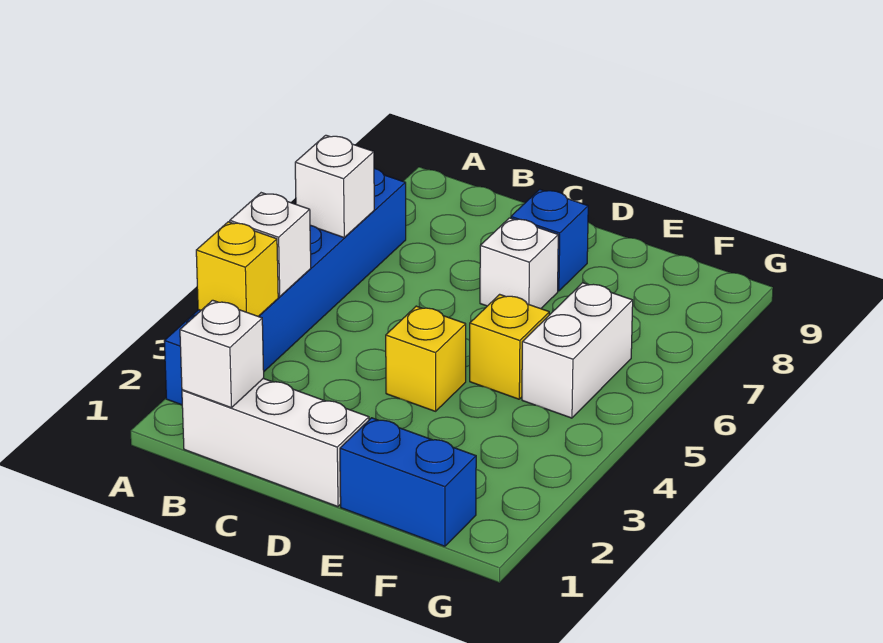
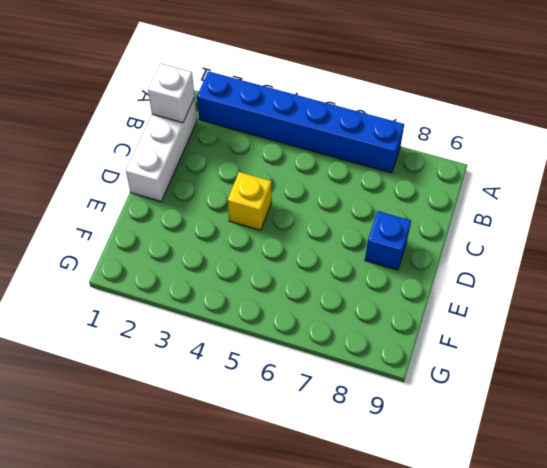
none -> white 1x1 brick [480,218,558,309]
none -> blue 1x2 brick [340,418,476,546]
none -> yellow 1x1 brick [470,294,549,399]

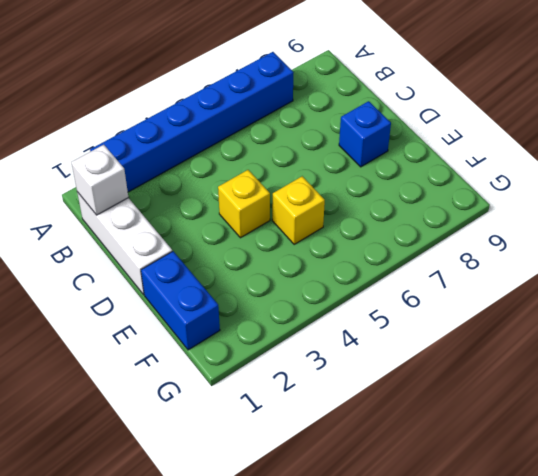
none -> white 1x1 brick [480,218,558,309]
none -> white 1x2 brick [522,283,633,418]
none -> yellow 1x1 brick [196,222,278,316]

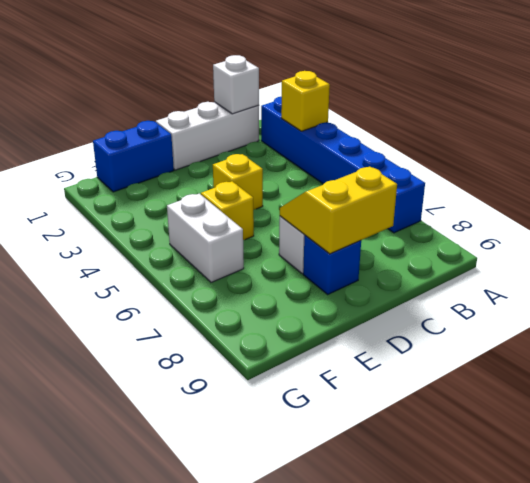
yellow 2x2 slope [280,166,397,254] -> none
none -> white 1x1 brick [230,193,311,297]
none -> white 1x1 brick [295,135,374,237]

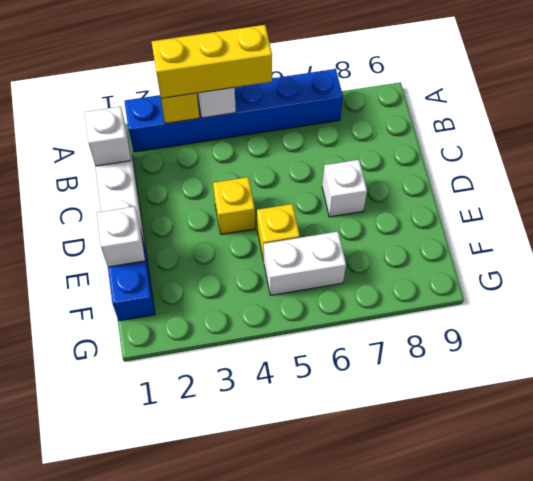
yellow 1x3 brick [152,25,272,98] -> none
white 1x1 brick [97,206,145,267] -> white 1x1 brick moved to [295,135,374,237]
none -> blue 1x1 brick [511,189,588,291]

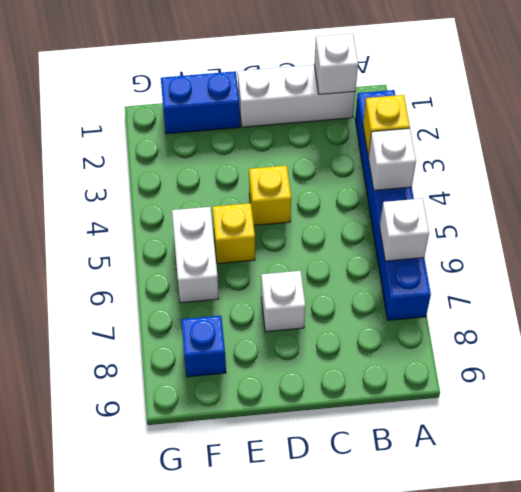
blue 1x1 brick [181,316,226,377] -> blue 1x1 brick moved to [511,189,588,291]

